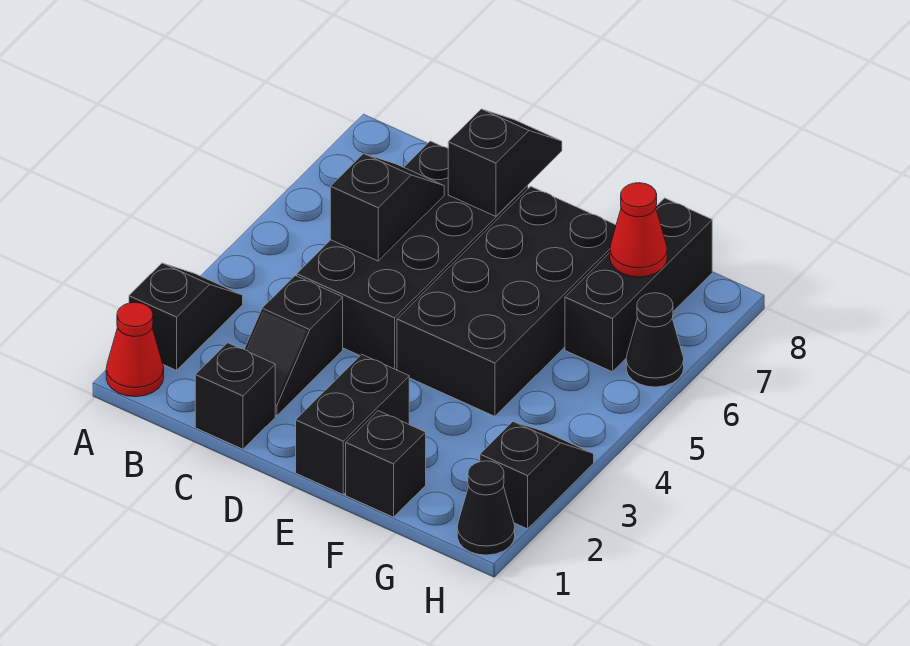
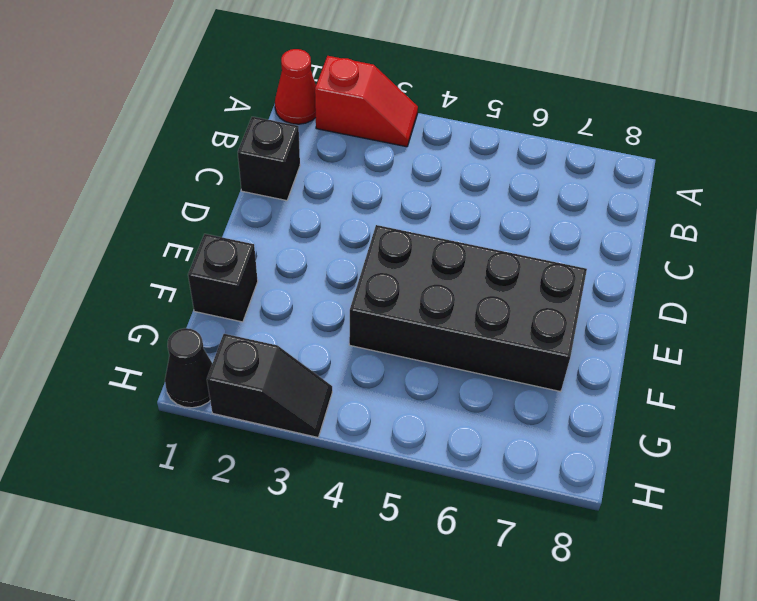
red 1x2 slope [315,56,418,147] -> black 1x2 slope [129,263,243,370]
none -> black 1x2 slope [244,276,343,416]
none -> black 2x4 brick [297,141,528,370]
none -> black 1x2 brick [296,354,409,494]

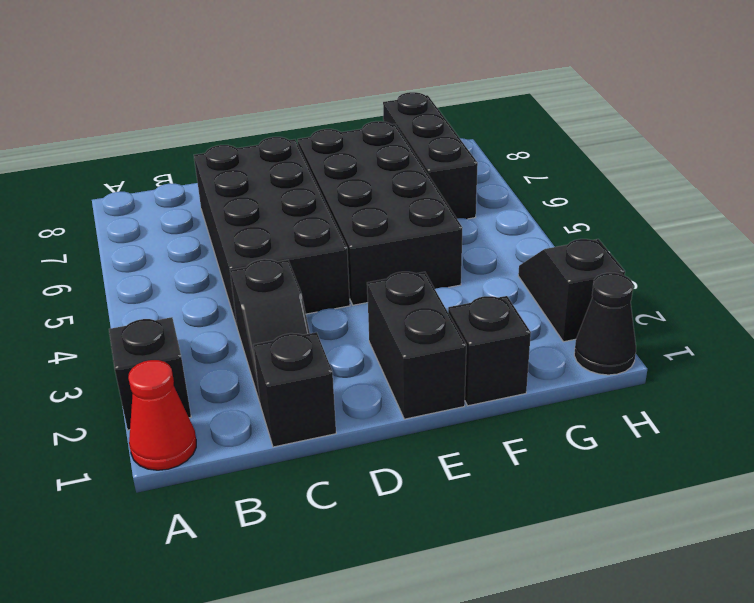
none -> black 1x1 cone [626,293,684,387]
none -> black 1x2 slope [330,154,444,261]
none -> black 1x2 slope [448,109,562,216]

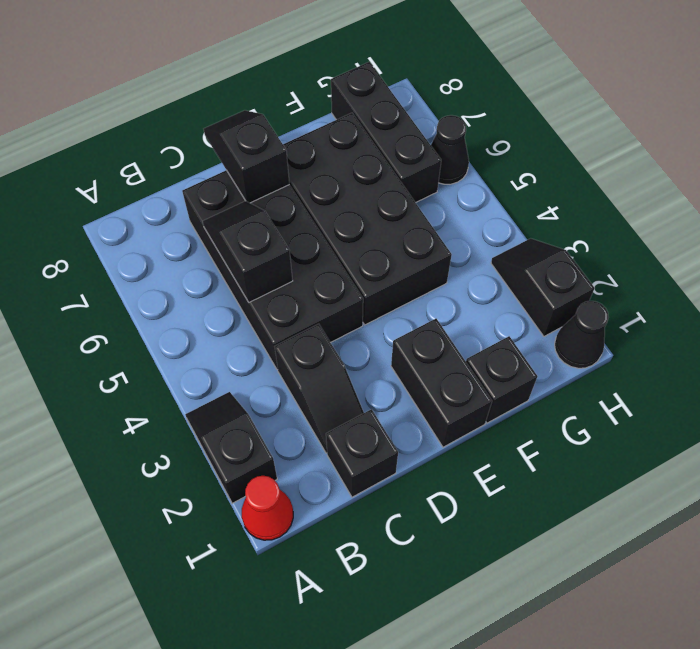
none -> red 1x1 cone [610,183,667,277]

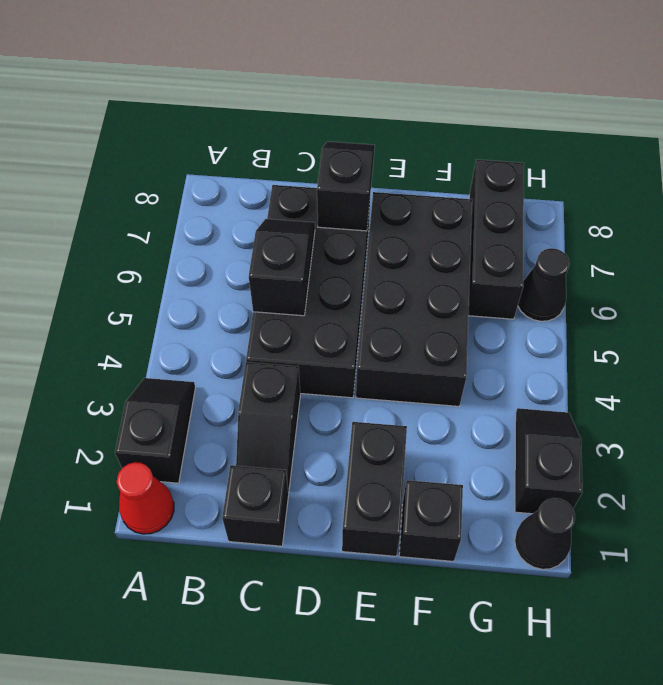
none -> red 1x1 cone [610,183,667,277]

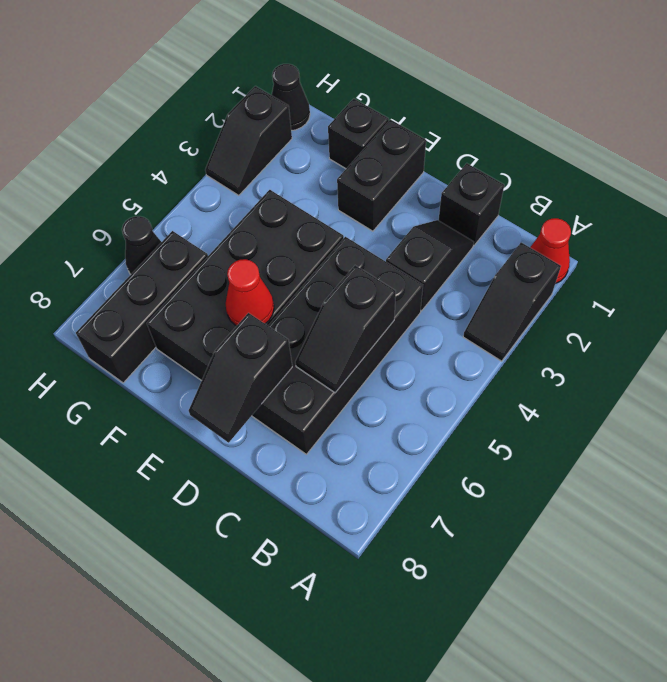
red 1x1 cone [225,259,274,326] -> red 1x1 cone moved to [610,183,667,277]

